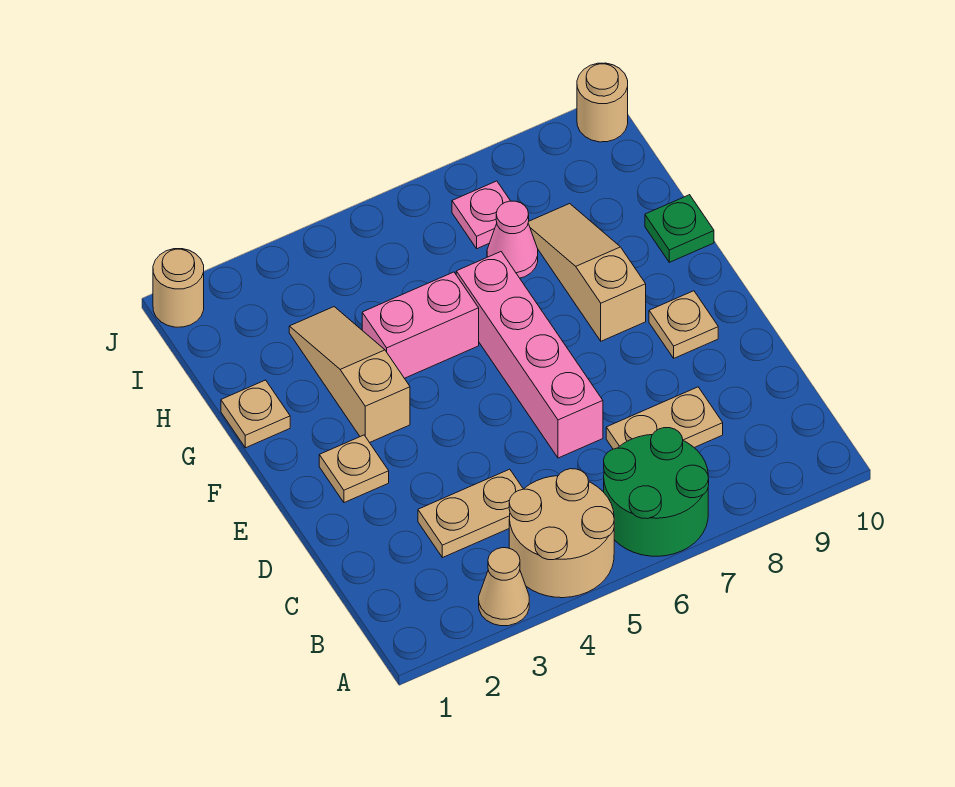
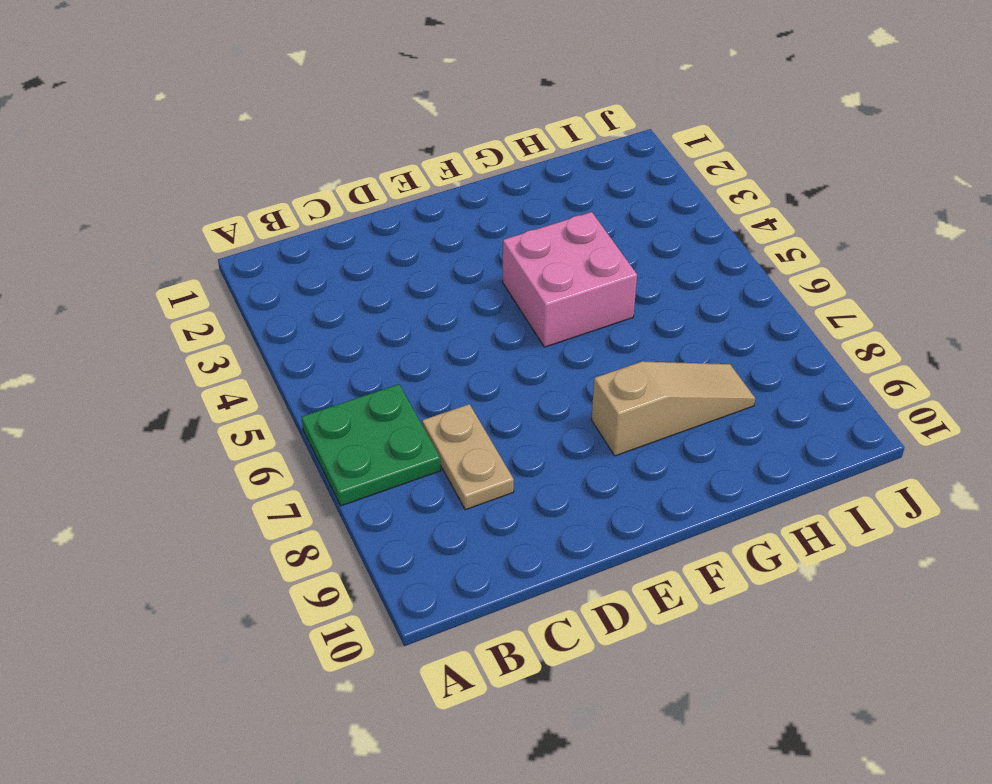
green 2x2 plate [302,384,441,506] -> green 2x2 round brick [604,428,709,556]
pink 2x2 brick [503,212,637,347] -> pink 1x2 brick [362,272,479,378]
none -> tan 1x1 cone [479,548,529,626]
none -> tan 2x2 round brick [509,469,614,598]
none -> tan 1x2 plate [418,469,523,558]

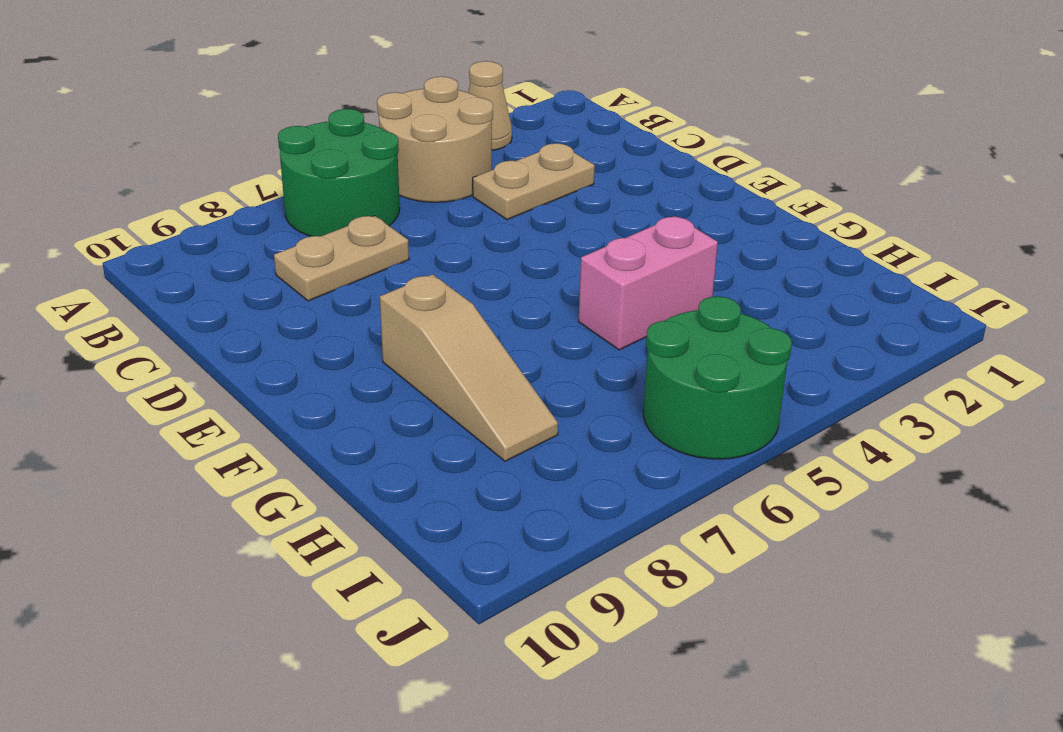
green 2x2 round brick [643,296,792,459] -> none
none -> pink 1x4 brick [456,252,603,458]
none -> tan 1x1 plate [319,435,389,503]
none -> tan 1x1 plate [649,291,718,358]

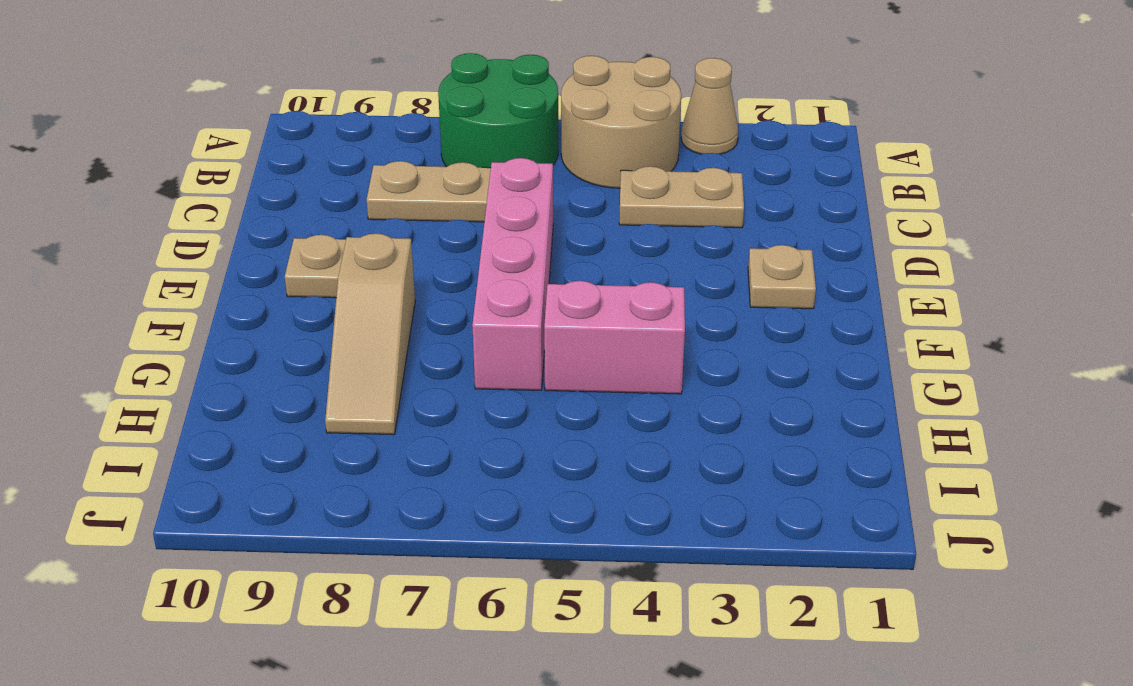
none -> tan 1x3 slope [289,307,410,443]
none -> tan 1x1 plate [221,380,290,448]
none -> green 1x1 plate [645,195,714,262]

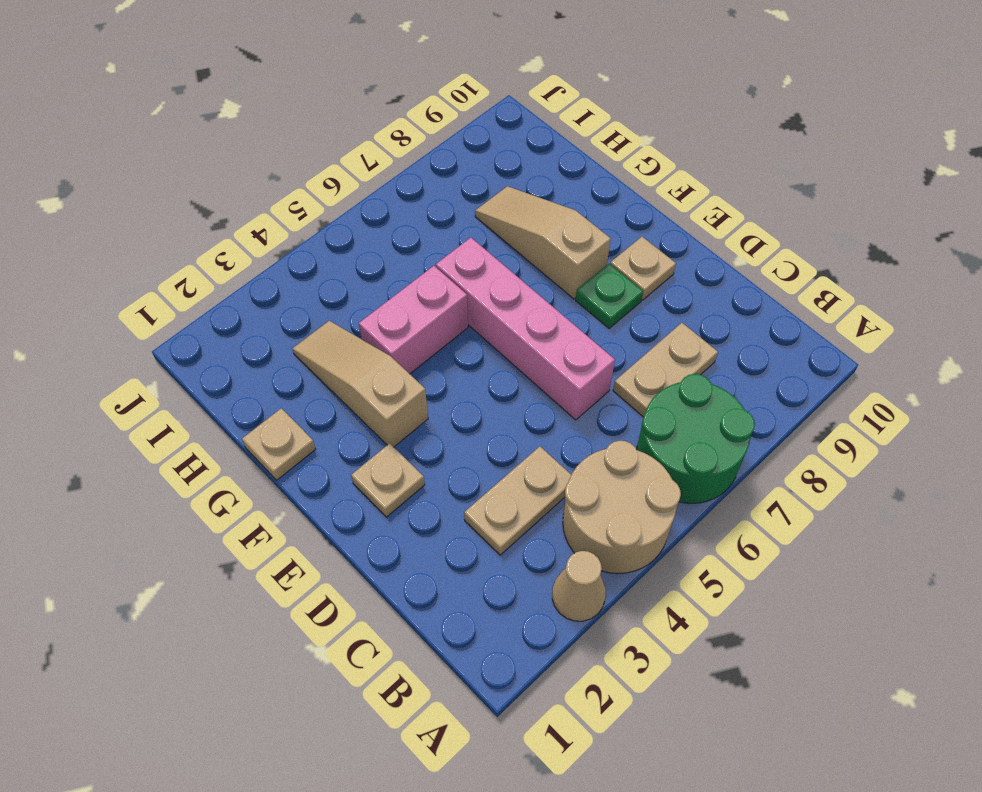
green 1x1 plate [576,264,643,328] -> green 1x1 plate moved to [645,195,714,262]
none -> pink 1x1 cone [487,201,538,278]
none -> pink 1x1 plate [452,181,510,249]
none -> tan 1x1 round brick [153,249,204,327]

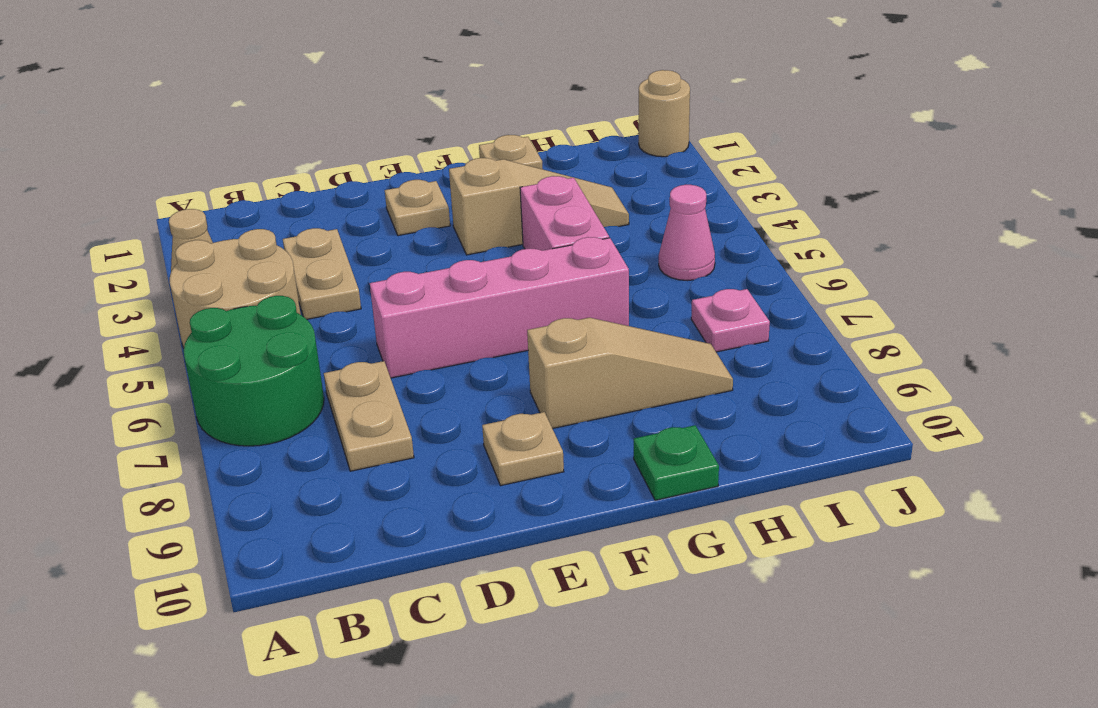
pink 1x1 cone [659,185,715,281] -> pink 1x1 cone moved to [487,201,538,278]
none -> tan 1x1 round brick [577,63,628,142]

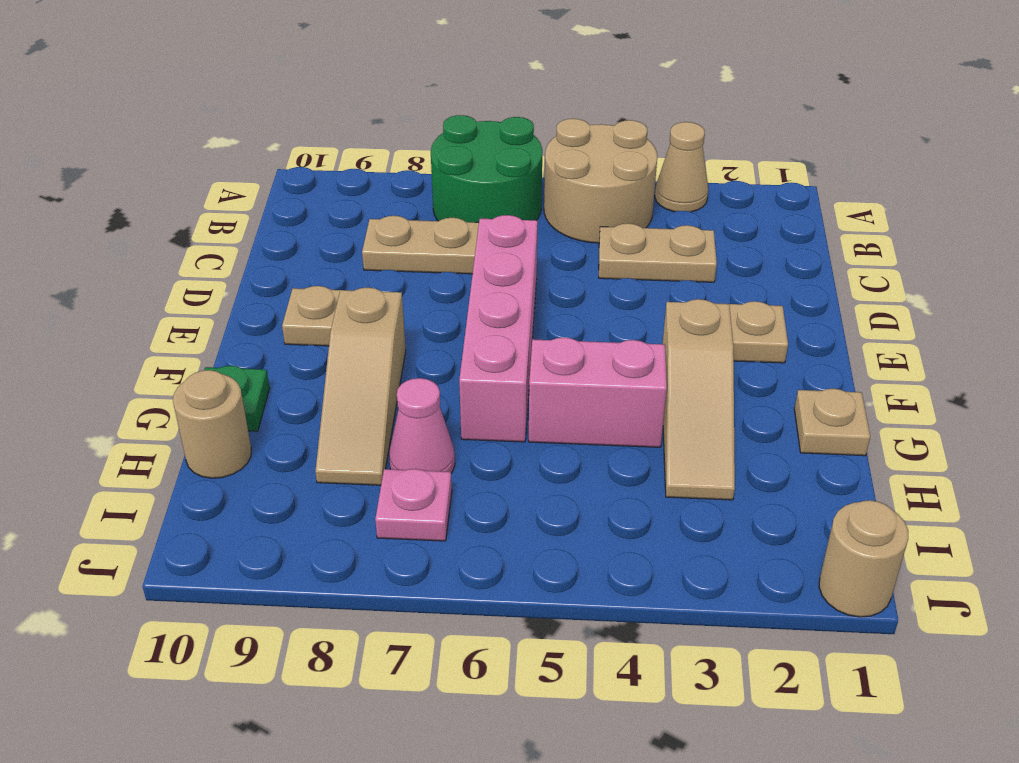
tan 1x1 round brick [173,370,251,478] -> tan 1x1 round brick moved to [577,63,628,142]

